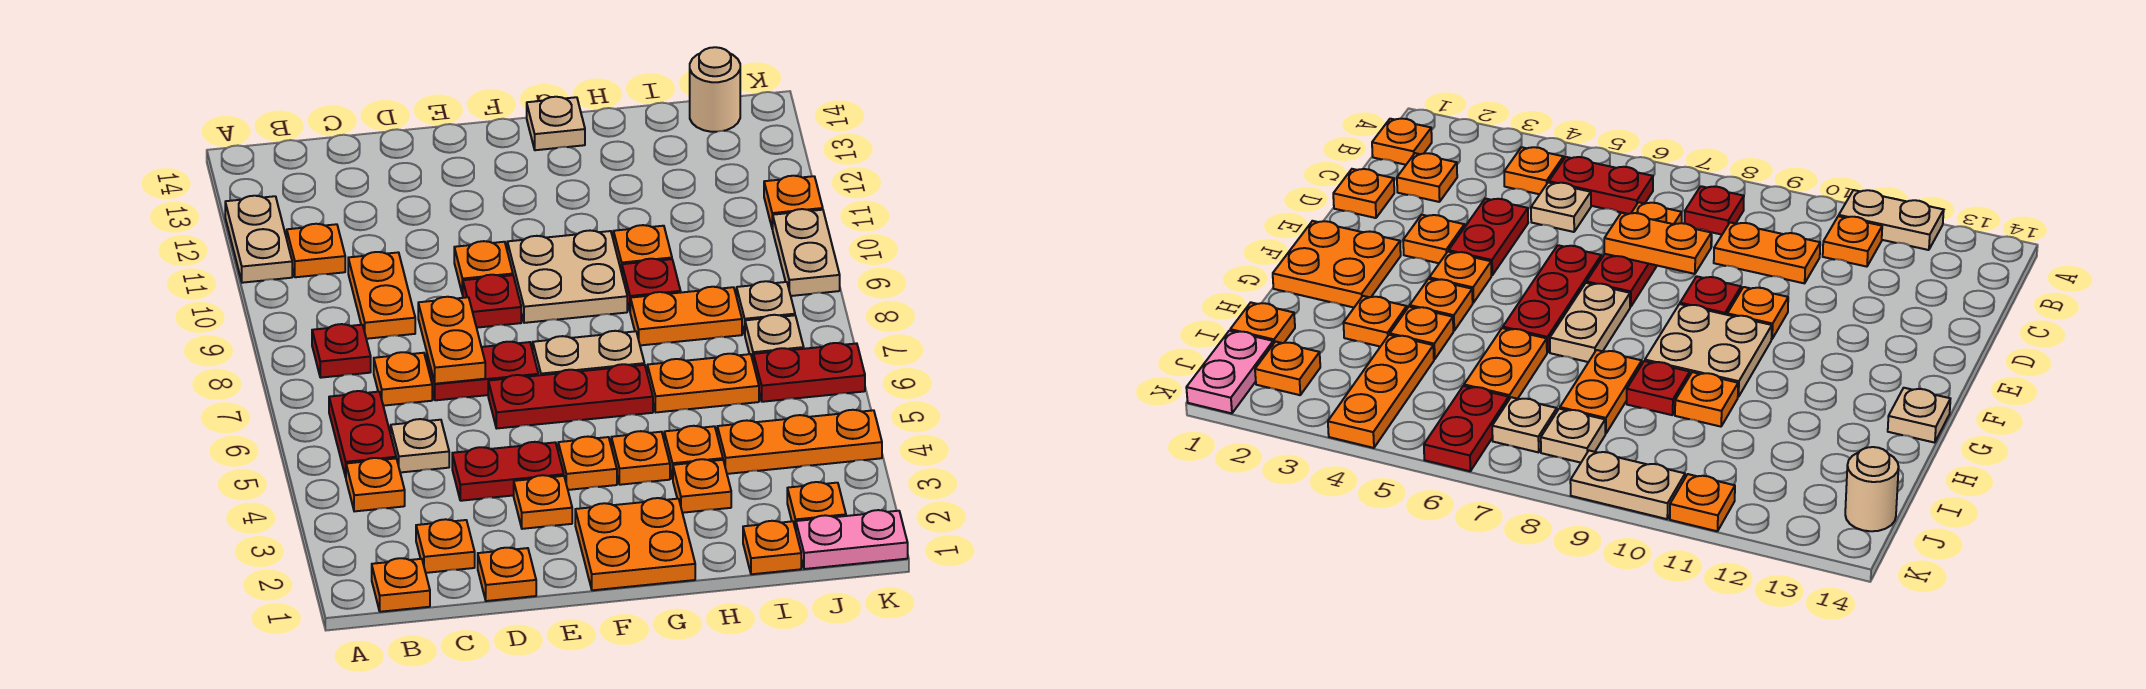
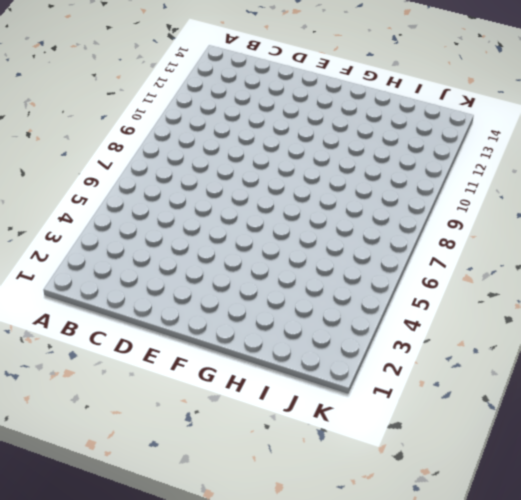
none -> tan 1x2 plate [225,196,292,283]
none -> orange 1x1 plate [372,558,430,612]
none -> orange 1x1 plate [346,458,405,511]
none -> red 1x2 plate [329,391,396,477]

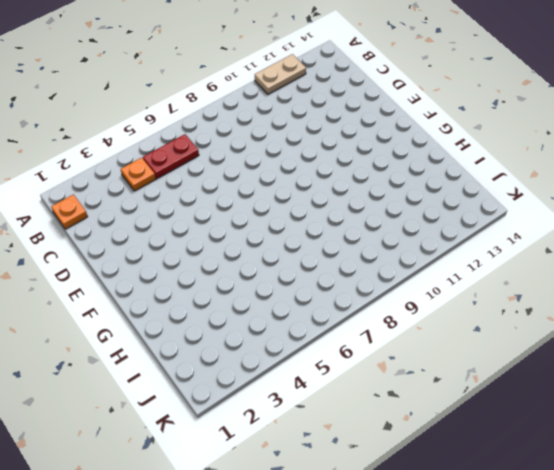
none -> red 1x1 plate [312,324,371,378]
none -> orange 1x1 plate [287,224,345,277]
none -> orange 1x1 plate [416,519,475,573]
none -> tan 1x1 plate [391,419,449,473]

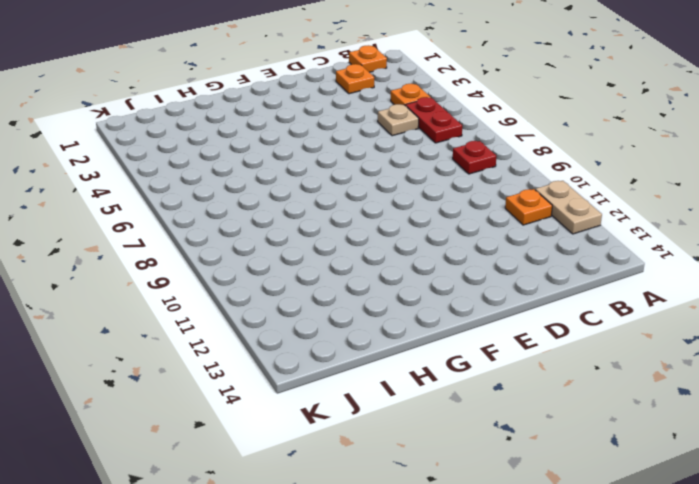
none -> orange 1x1 plate [374,352,432,406]
none -> orange 1x2 plate [348,252,415,339]
none -> orange 1x1 plate [478,548,536,601]
none -> red 1x2 plate [452,442,564,501]

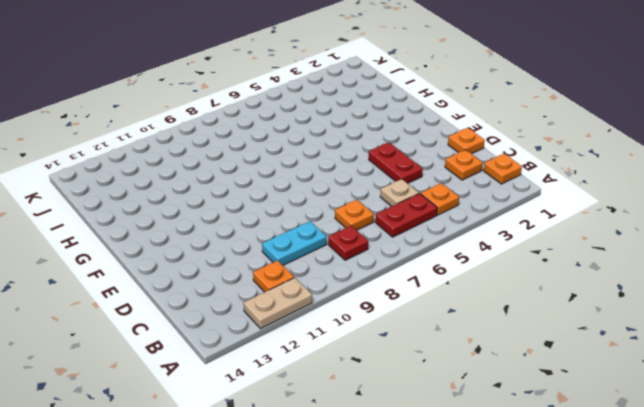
cyan 1x2 plate [262,221,326,265] -> orange 1x2 plate [348,252,415,339]
none -> red 1x2 plate [427,342,538,400]
none -> orange 1x1 plate [514,475,572,529]
none -> red 1x3 plate [488,364,653,428]
none -> red 1x1 plate [463,275,521,328]

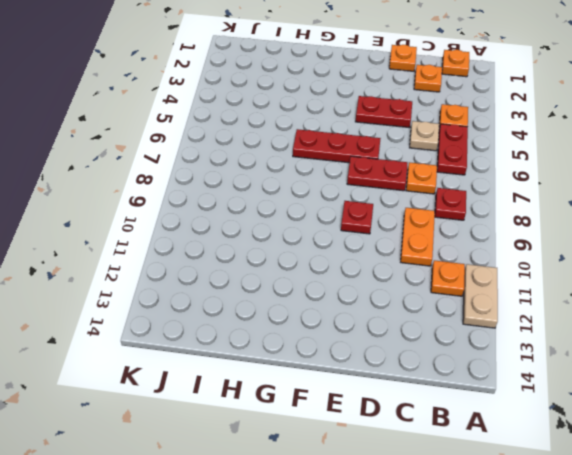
none -> orange 1x1 plate [514,475,572,529]
none -> orange 1x1 plate [454,241,513,294]
none -> orange 2x2 plate [575,498,695,590]
none -> orange 1x1 plate [558,437,617,490]

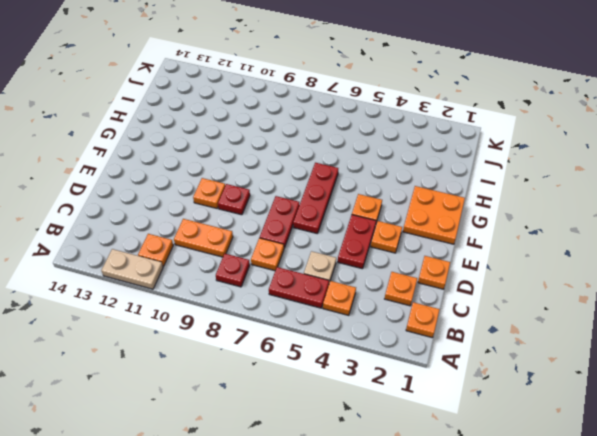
none -> tan 1x2 plate [533,331,644,375]
none -> tan 2x2 plate [507,231,627,323]
none -> orange 1x1 plate [611,431,670,485]
none -> tan 1x1 plate [527,97,585,150]

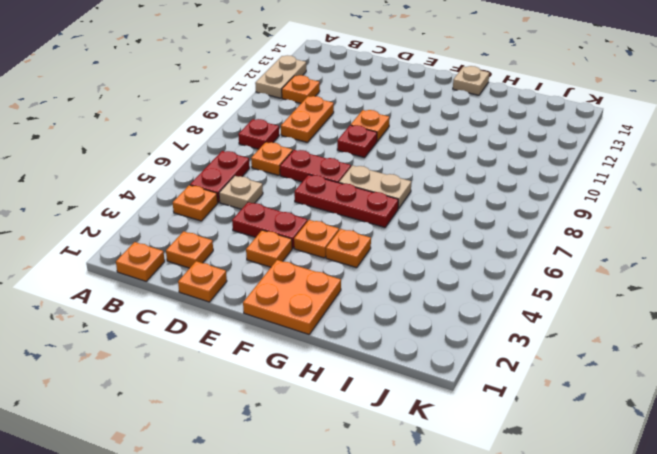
none -> tan 2x2 plate [507,231,627,323]
none -> orange 1x1 plate [673,459,731,513]
none -> orange 1x1 plate [664,426,723,479]
none -> orange 1x2 plate [647,354,759,412]

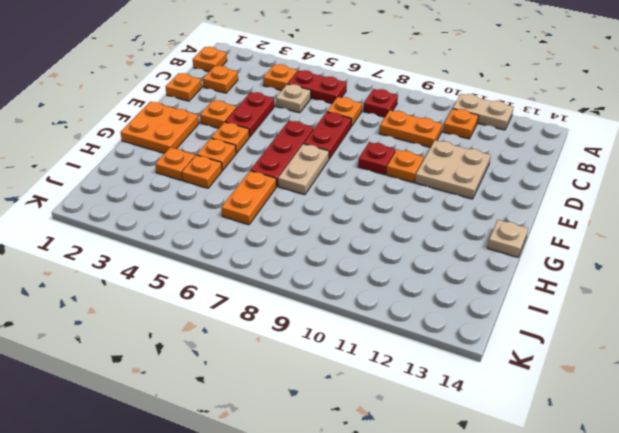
tan 2x2 plate [415,140,491,199] -> tan 2x2 plate moved to [507,231,627,323]
none -> orange 1x2 plate [630,287,742,345]
none -> red 1x1 plate [622,259,681,310]
none -> orange 1x1 plate [613,225,672,272]
none -> orange 1x1 plate [743,521,801,574]

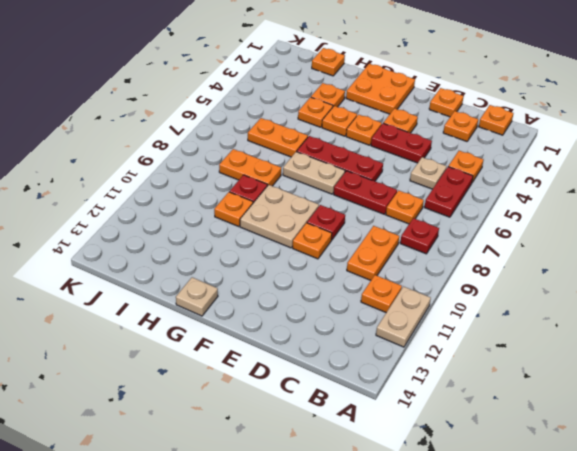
none -> orange 1x3 plate [717,410,882,474]
none -> pink 1x2 plate [796,510,908,569]
none -> orange 1x1 plate [787,482,846,530]
none -> red 1x2 plate [753,343,865,402]

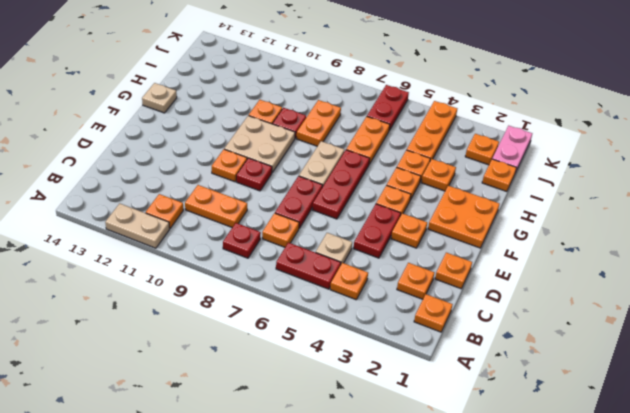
none -> tan 1x1 plate [745,315,804,360]
none -> tan 1x1 plate [737,281,795,334]
none -> tan 1x1 round brick [690,47,740,132]
none -> tan 1x2 plate [773,209,840,296]

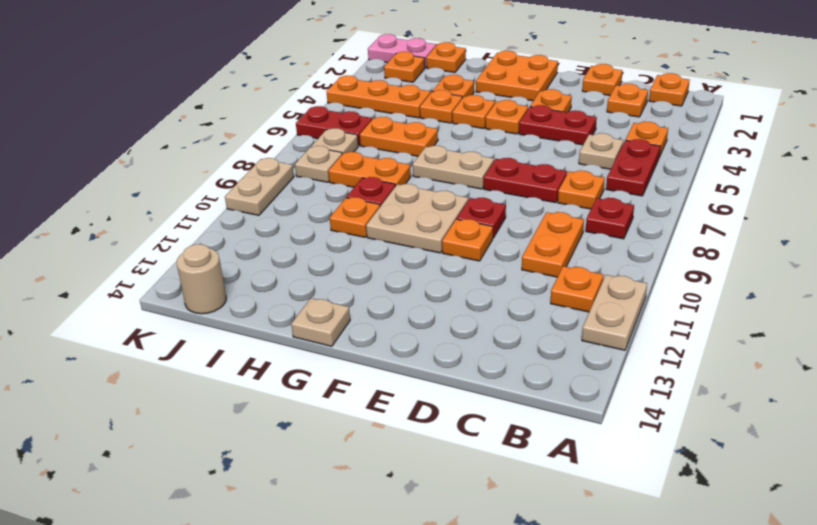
none -> red 1x3 plate [488,364,653,428]
none -> orange 1x1 plate [764,176,823,229]
none -> orange 1x2 plate [418,297,485,384]

